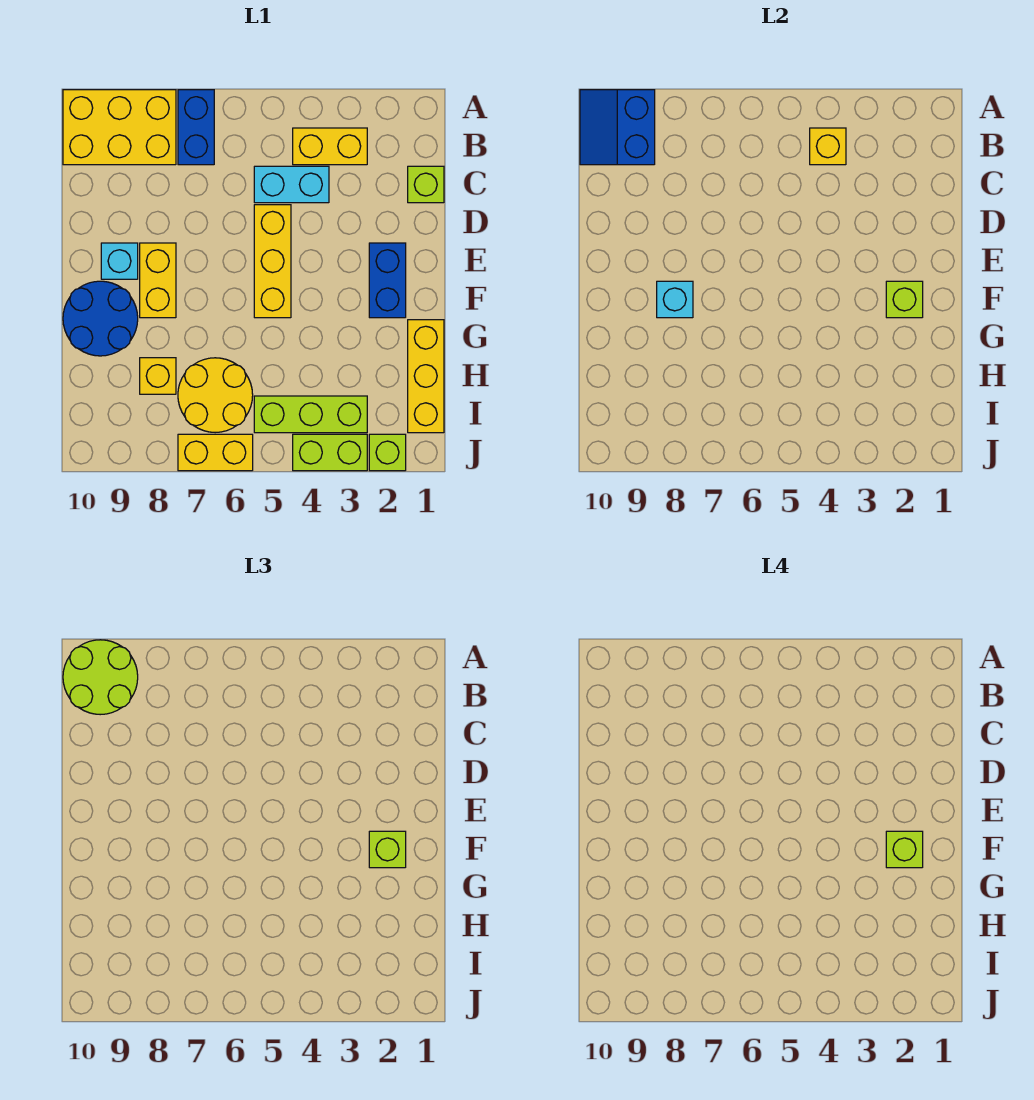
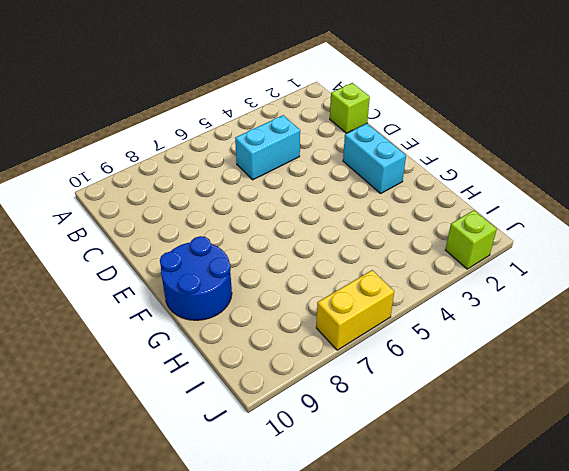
cyan 1x2 brick [343,124,406,194] -> blue 1x2 brick [369,243,406,318]
none -> blue 1x2 brick [178,90,214,165]
none -> yellow 2x3 brick [63,90,176,165]
none -> yellow 1x2 brick [293,128,367,165]

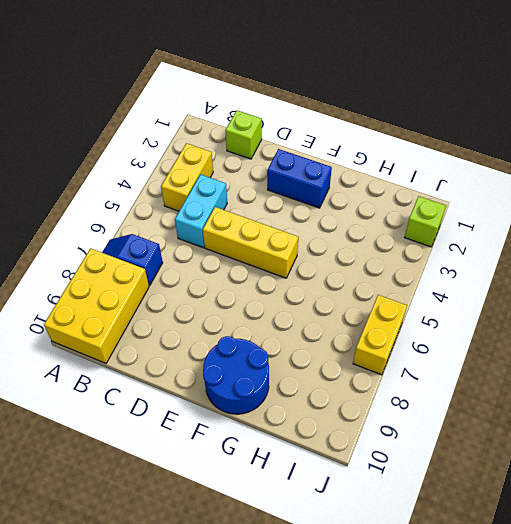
blue 1x2 slope [102,234,163,286] -> blue 1x2 brick [178,90,214,165]
none -> yellow 1x2 brick [140,243,176,318]
none -> cyan 1x1 brick [101,243,138,279]
none -> yellow 1x3 brick [408,320,444,433]

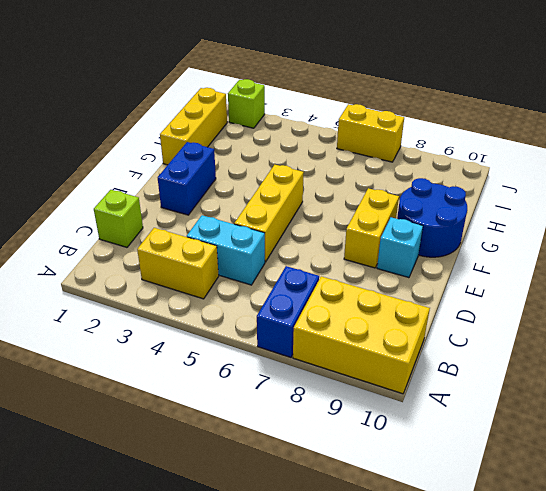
none -> yellow 2x2 round brick [178,358,253,433]
none -> yellow 1x1 brick [140,358,176,394]
none -> lime 1x3 brick [254,396,367,433]

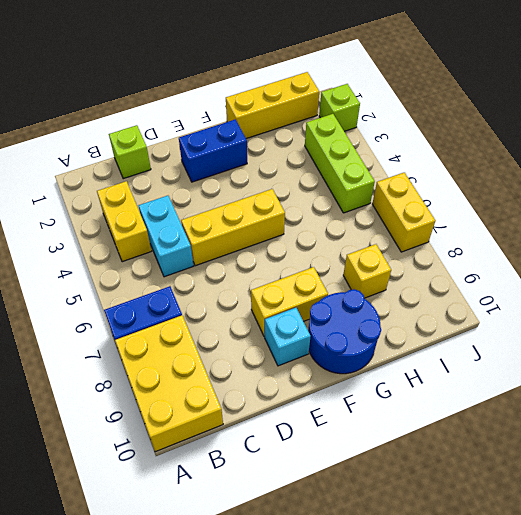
none -> yellow 2x2 round brick [178,358,253,433]
none -> lime 1x2 brick [293,434,367,471]
none -> blue 2x2 slope [580,90,655,165]

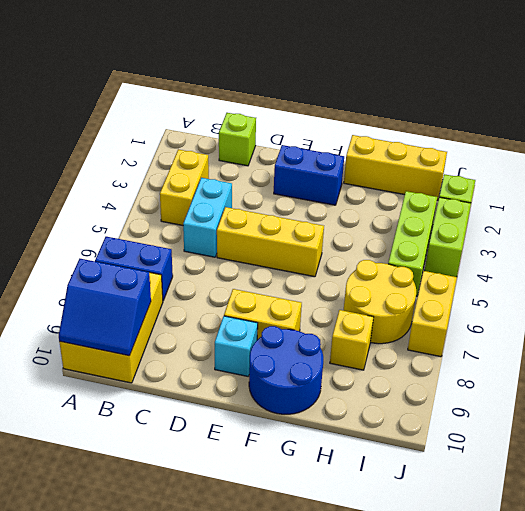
none -> yellow 1x1 brick [810,128,846,165]
none -> lime 1x1 brick [886,281,923,318]
none -> cyan 1x1 brick [657,281,693,318]

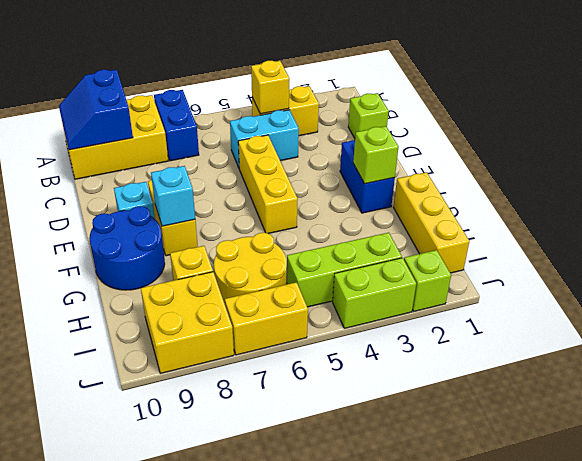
yellow 2x2 brick [141,272,234,373] -> none
none -> lime 2x2 round brick [63,640,138,715]
none -> lime 1x1 brick [369,831,406,868]
none -> lime 1x1 brick [886,831,923,868]

